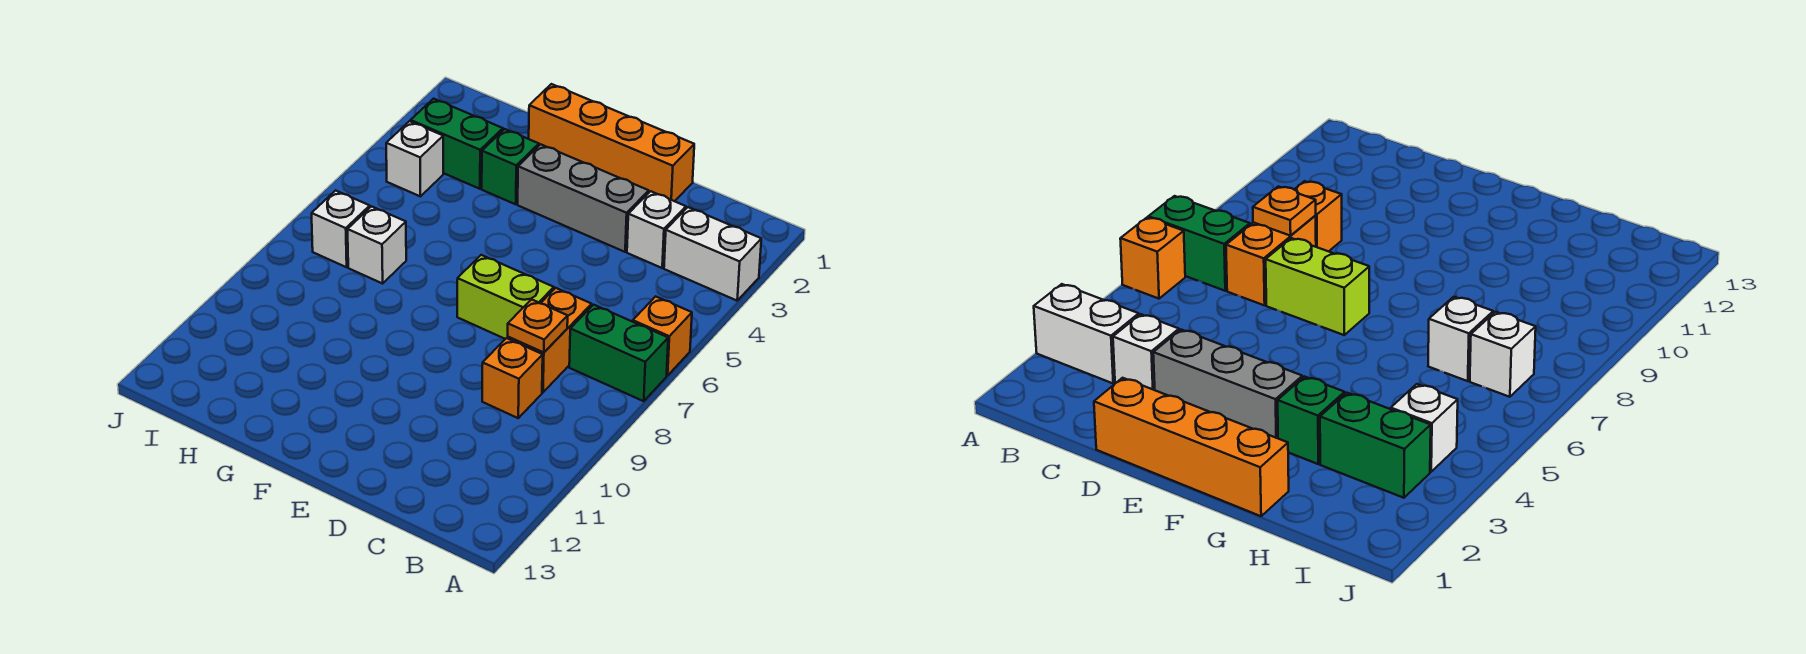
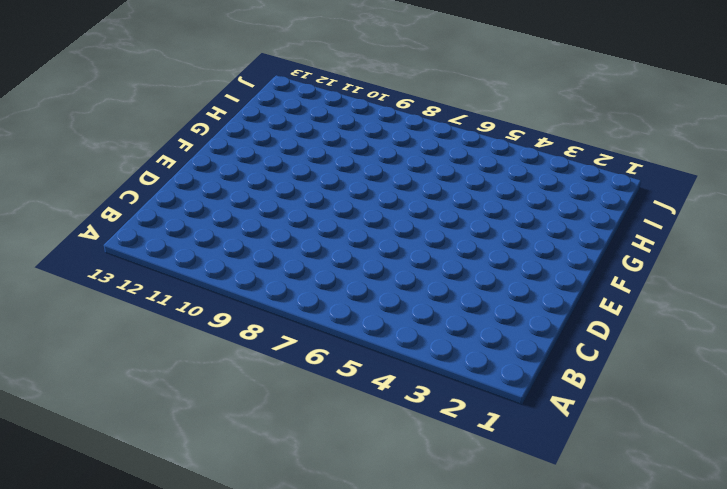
none -> white 1x2 brick [664,207,761,301]
none -> orange 1x1 brick [633,296,692,376]
none -> green 1x2 brick [569,305,668,401]

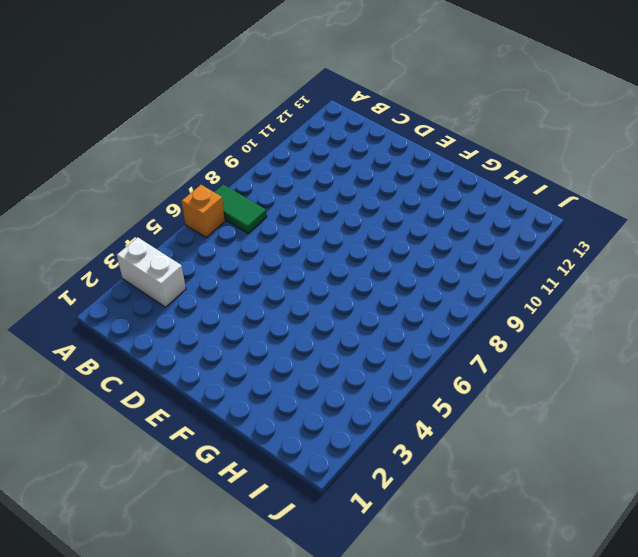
green 1x2 tile [214,185,267,234] -> green 1x2 brick [569,305,668,401]
none -> white 1x1 brick [627,191,686,268]
none -> orange 1x2 brick [508,288,592,392]
none -> orange 1x1 brick [482,338,543,418]

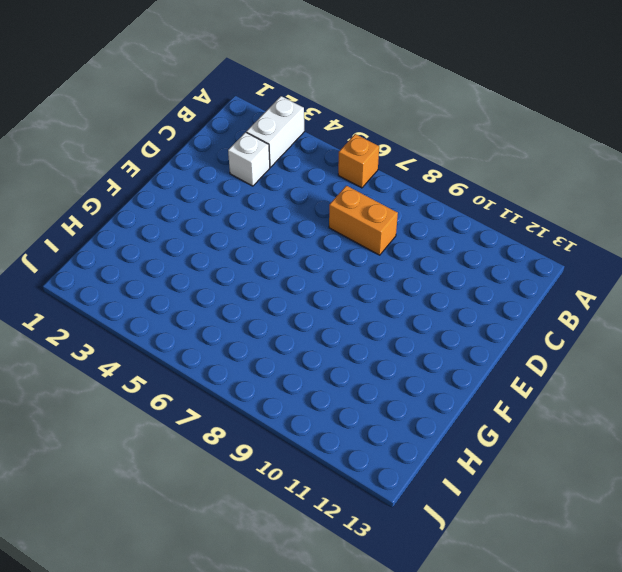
none -> green 1x2 brick [569,305,668,401]
none -> orange 1x1 brick [482,338,543,418]
none -> orange 1x4 brick [529,84,694,201]

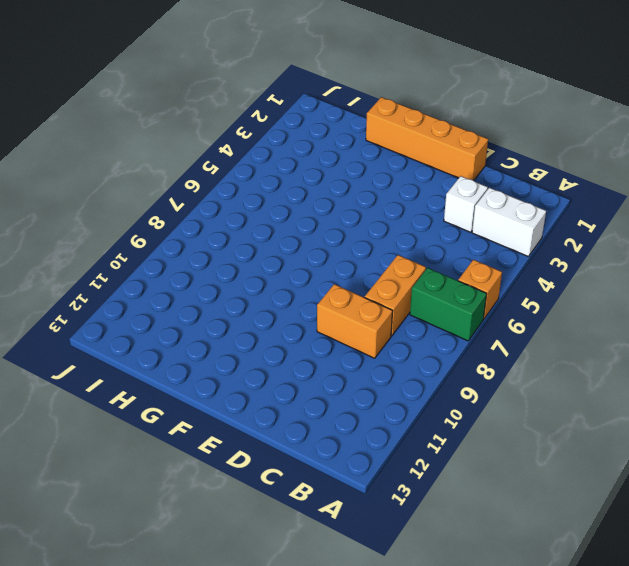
orange 1x2 brick [317,284,393,358] -> orange 1x1 brick [482,338,543,418]
none -> grey 1x3 brick [518,144,649,252]
none -> lime 1x2 brick [457,255,554,339]
none -> green 1x1 brick [482,129,539,204]

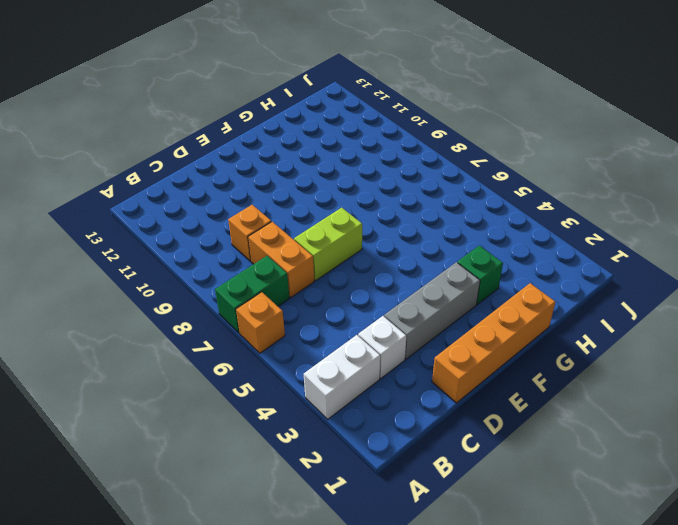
none -> green 1x2 brick [411,99,503,189]
none -> white 1x1 brick [348,206,406,283]
none -> white 1x1 brick [386,121,443,196]

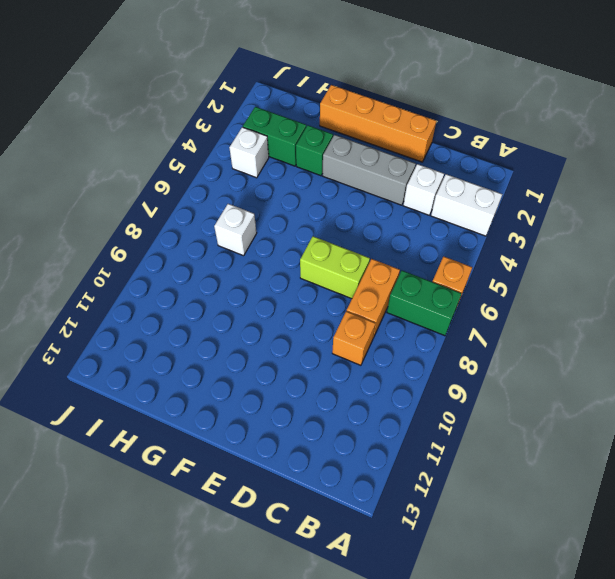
none -> white 1x1 brick [312,191,370,267]
none -> orange 1x1 plate [508,299,568,353]

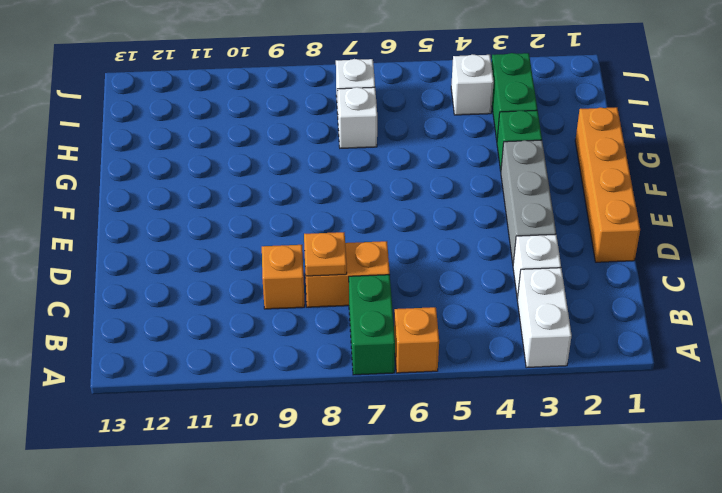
none -> lime 1x2 brick [457,255,554,339]

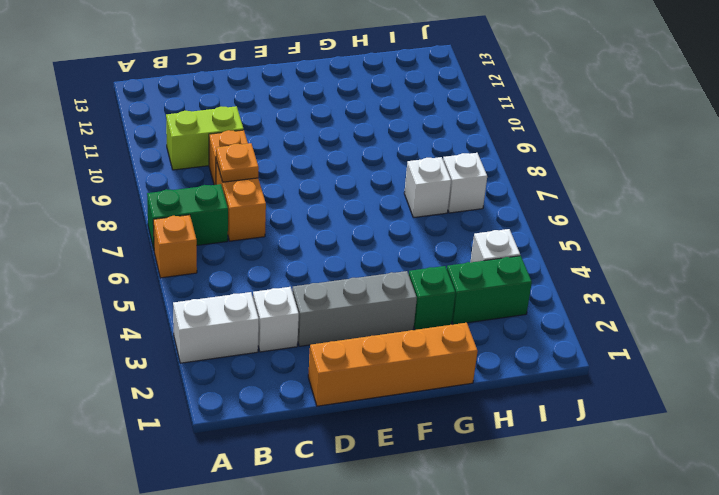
lime 1x2 brick [166,106,244,170] -> lime 1x2 brick moved to [457,255,554,339]

